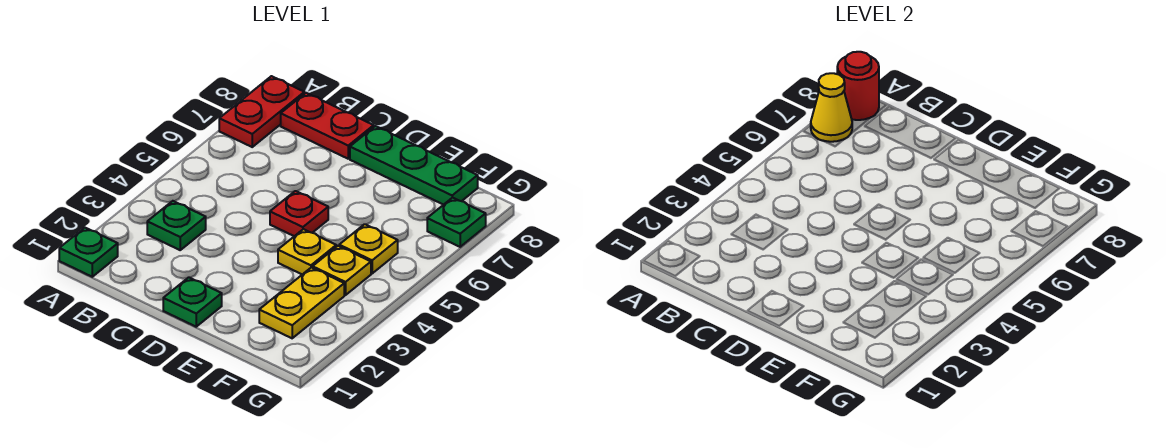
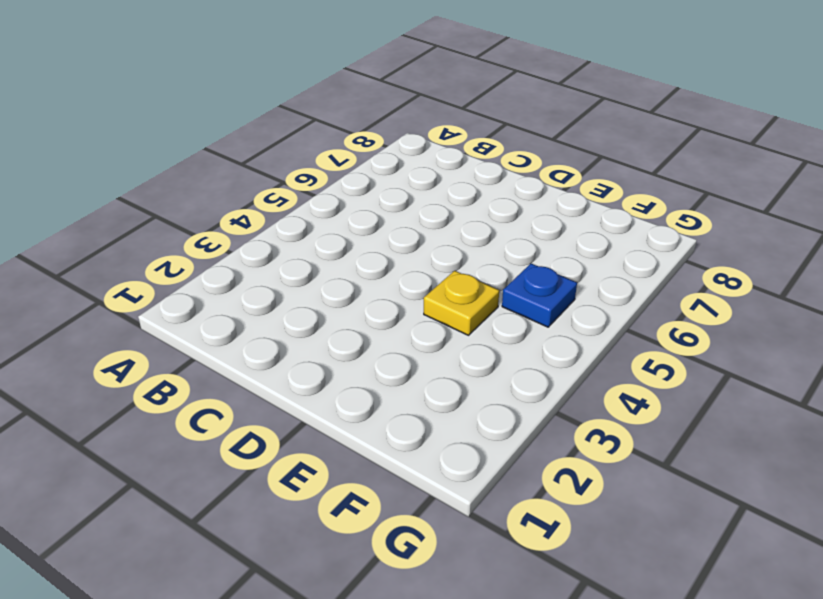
blue 1x1 plate [502,264,577,327] -> yellow 1x1 plate [339,224,398,273]
none -> green 1x1 plate [59,228,118,277]
none -> red 1x2 plate [219,76,304,147]
none -> green 1x1 plate [147,201,206,250]

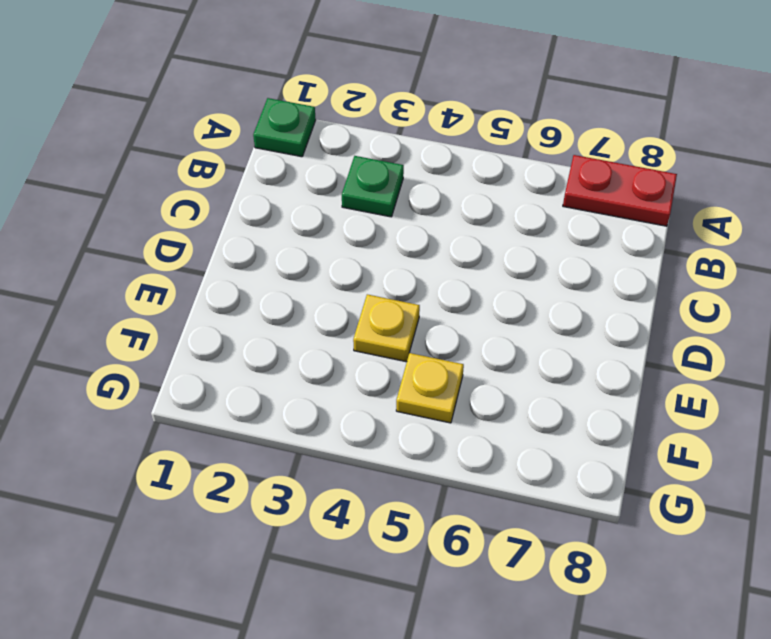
none -> red 1x2 plate [281,93,374,159]
none -> green 1x1 plate [163,277,222,327]
none -> red 1x1 plate [270,191,328,236]

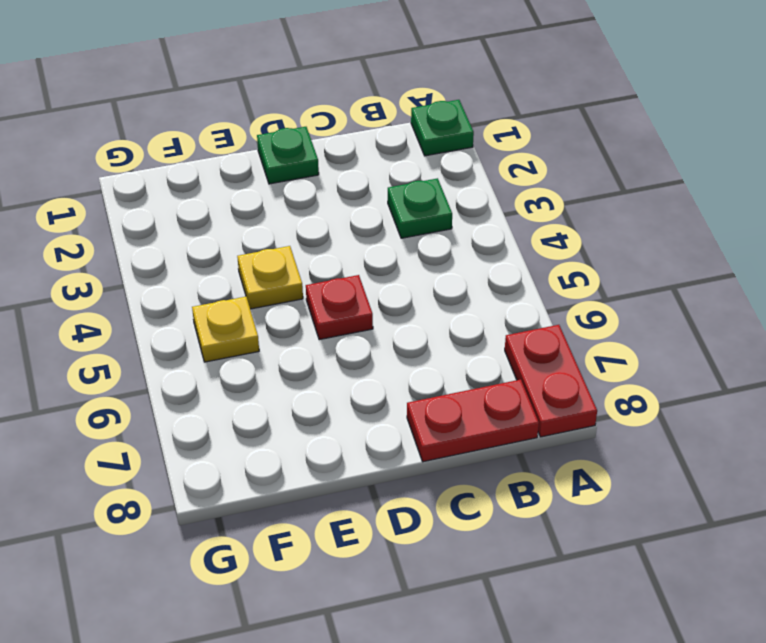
none -> green 1x3 plate [350,126,478,205]
none -> yellow 1x2 plate [259,267,344,338]
none -> yellow 1x1 plate [313,246,371,295]

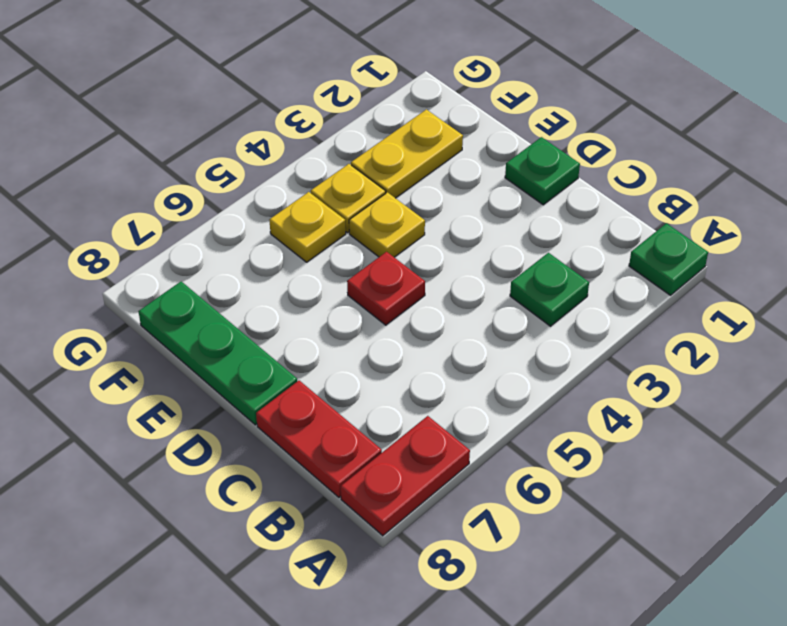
none -> green 1x1 plate [427,198,486,247]
none -> yellow 1x1 cone [811,73,852,142]
none -> red 1x1 round brick [837,52,879,120]

